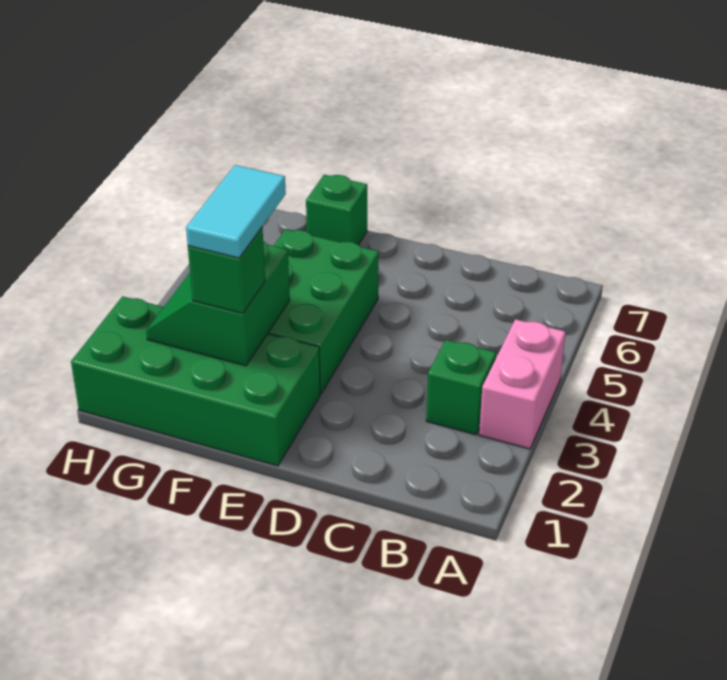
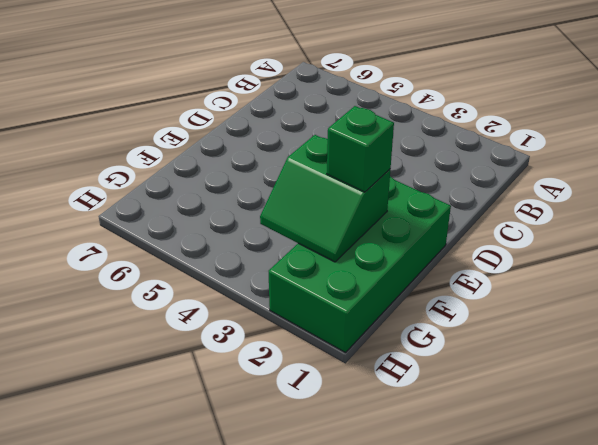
none -> pink 1x2 brick [479,319,566,449]
none -> green 1x1 brick [426,340,496,435]

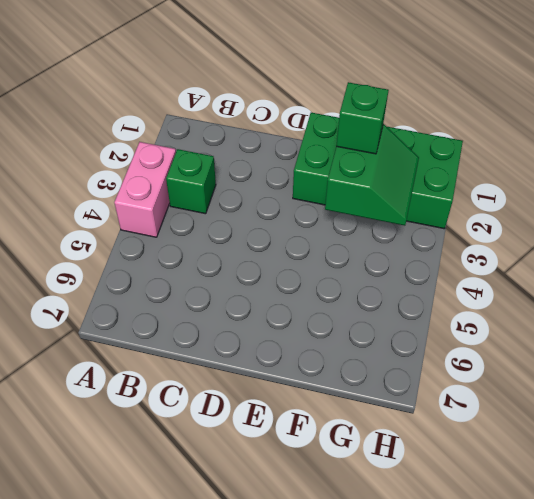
none -> green 2x3 brick [268,229,379,394]
none -> green 1x1 brick [306,175,367,245]

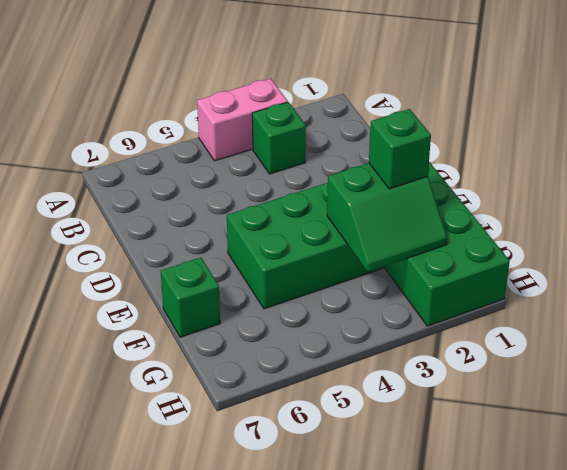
none -> cyan 1x2 tile [186,165,286,258]

